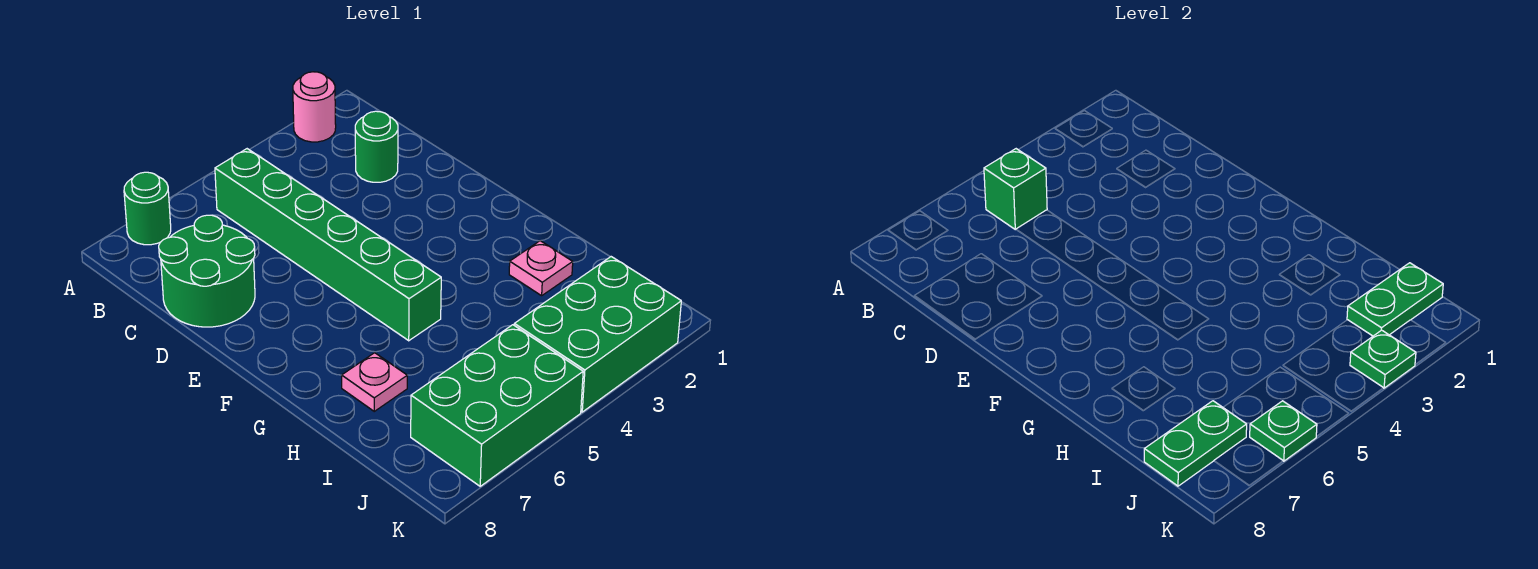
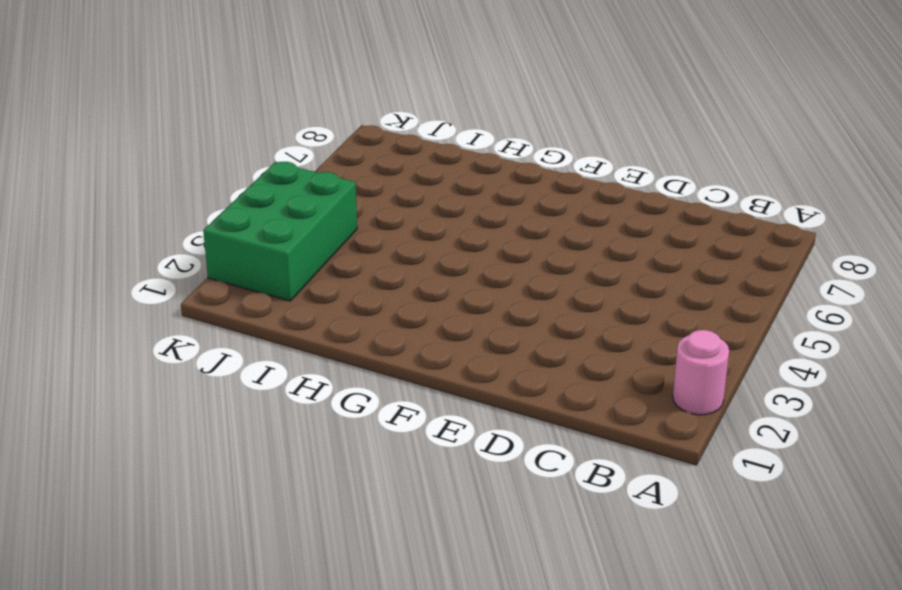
none -> green 1x1 round brick [124,172,171,245]
none -> green 1x6 brick [215,149,441,341]
none -> green 1x1 round brick [355,111,398,182]

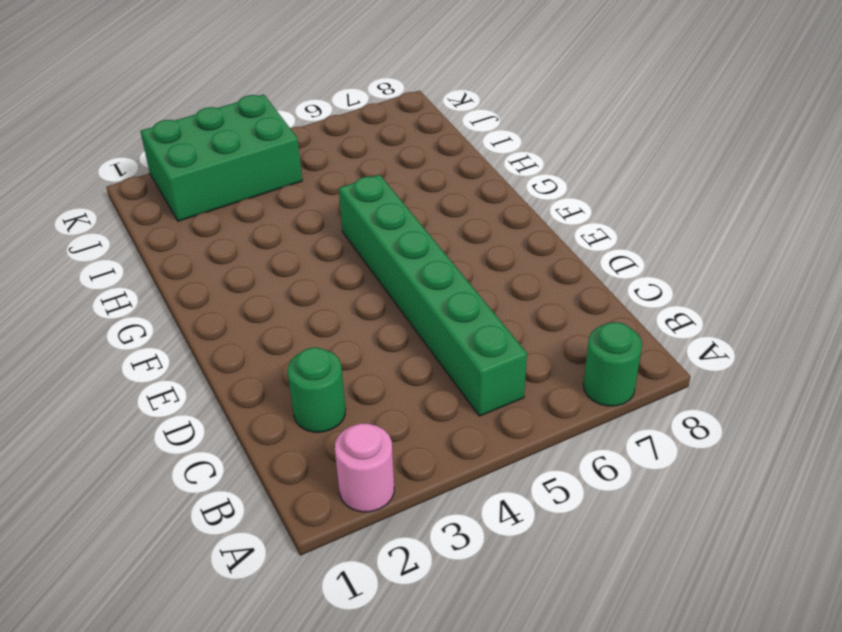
none -> green 2x2 round brick [159,215,255,327]
none -> pink 1x1 plate [509,241,573,296]
none -> pink 1x1 plate [342,353,407,411]

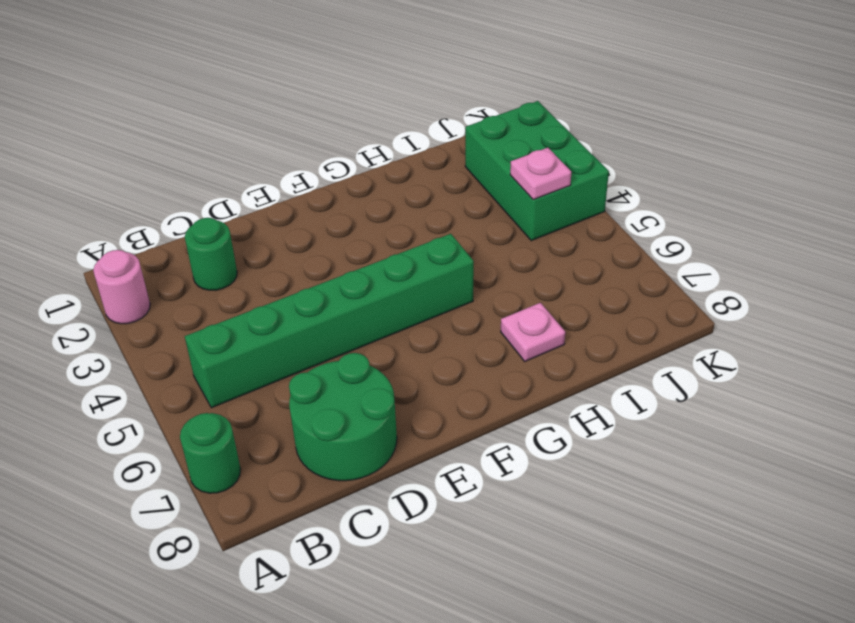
pink 1x1 plate [510,148,571,200] -> pink 1x1 plate moved to [509,241,573,296]
none -> green 2x3 brick [411,325,583,486]
none -> green 1x1 brick [984,149,1047,229]
none -> green 1x2 plate [1347,263,1443,336]

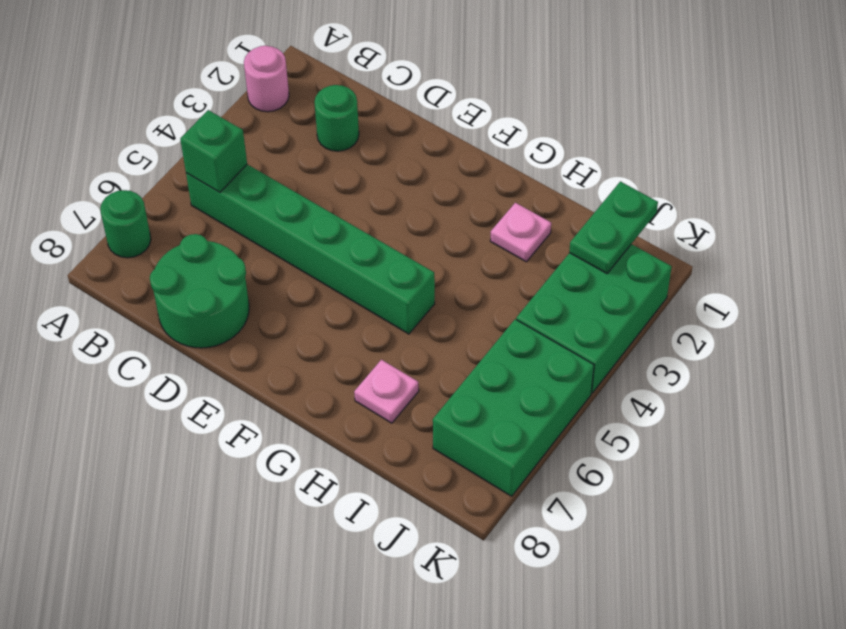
none -> green 1x2 plate [1144,401,1247,486]
none -> green 1x1 plate [1350,330,1416,388]
none -> green 1x1 plate [1250,401,1317,461]

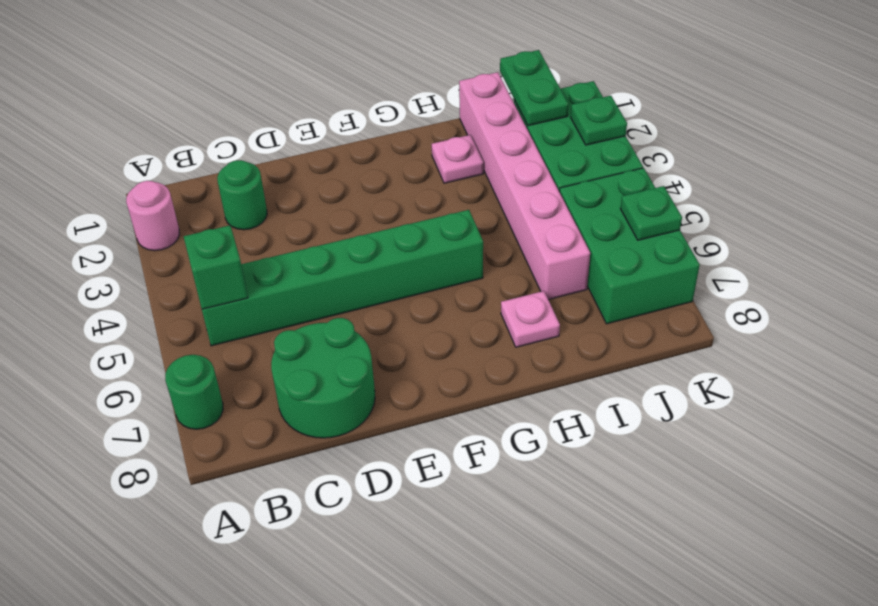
pink 1x6 brick [459,72,590,300] -> none
none -> green 1x2 plate [1144,401,1247,486]

